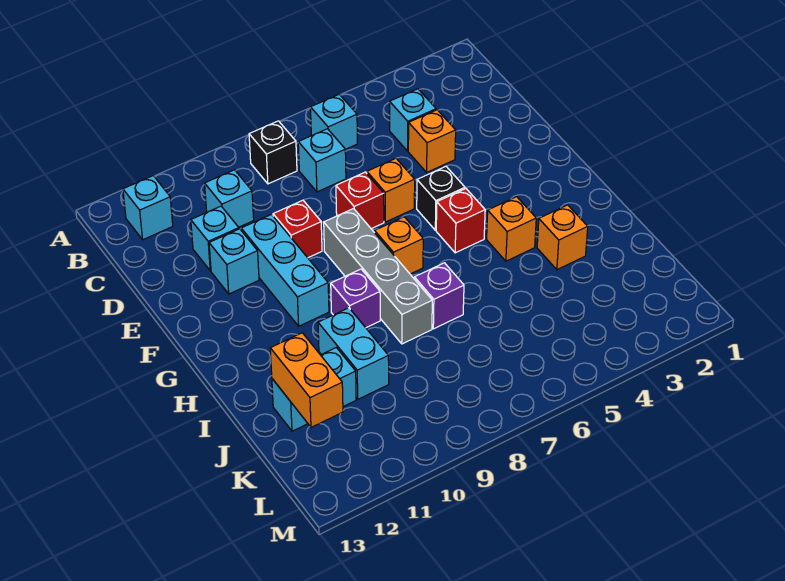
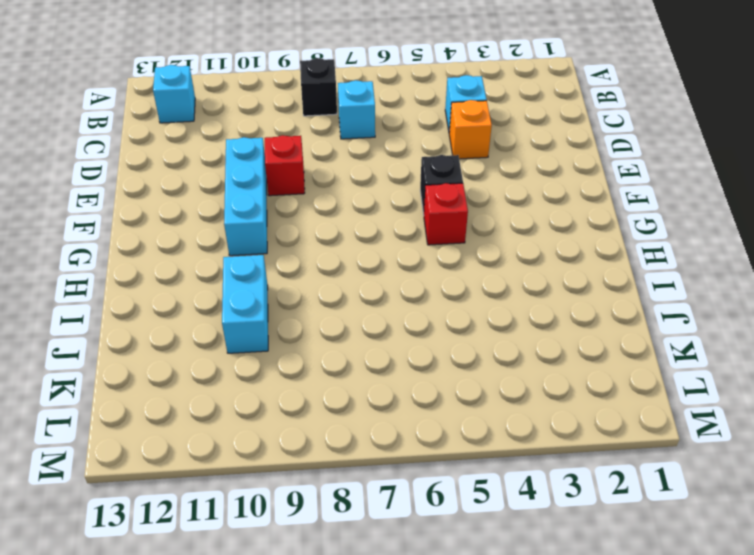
none -> cyan 1x1 brick [311,94,357,149]
none -> cyan 1x1 brick [205,170,254,227]
none -> cyan 1x1 brick [191,206,239,271]

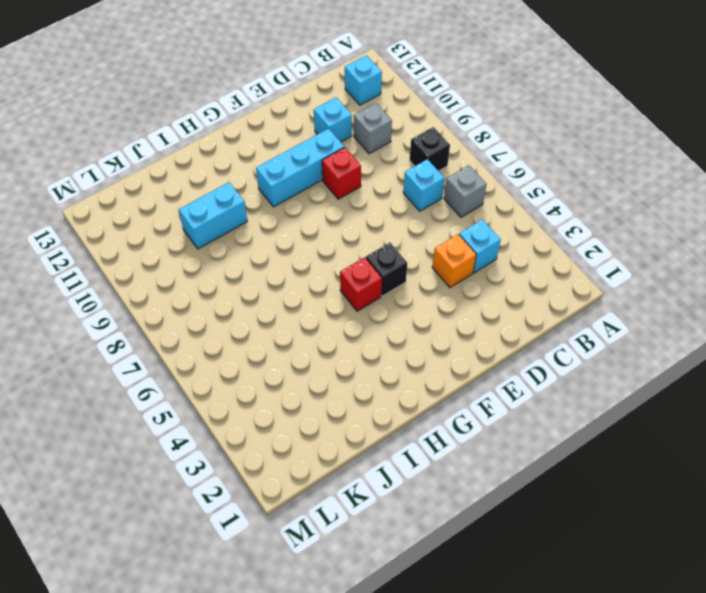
grey 1x1 brick [444,165,487,217] -> cyan 1x1 brick [311,94,357,149]
grey 1x1 brick [354,103,392,154] -> cyan 1x1 brick [205,170,254,227]
none -> orange 1x1 brick [367,158,415,222]
none -> red 1x1 brick [336,172,384,229]
none -> cyan 1x1 brick [209,229,259,294]

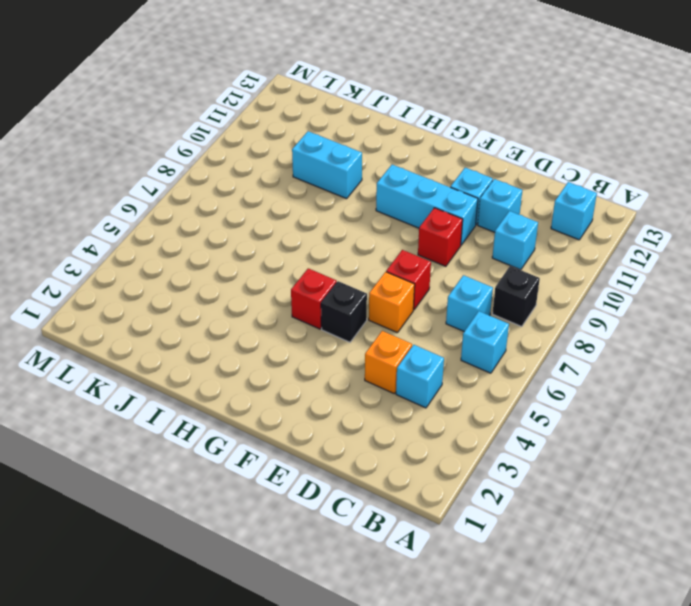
none -> grey 1x4 brick [324,209,432,344]
none -> orange 1x1 brick [375,217,423,274]
none -> orange 1x1 brick [487,197,536,261]

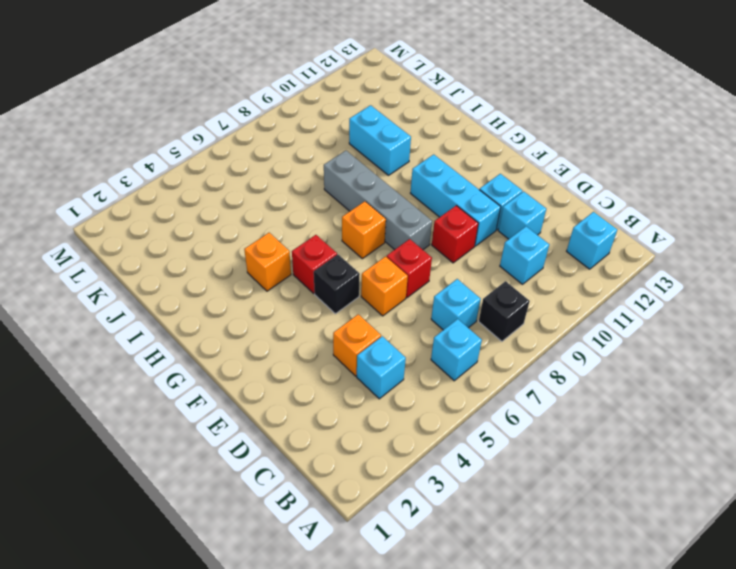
none -> purple 1x1 brick [331,269,380,328]
none -> orange 1x1 brick [537,205,588,270]
none -> purple 1x1 brick [414,263,464,329]

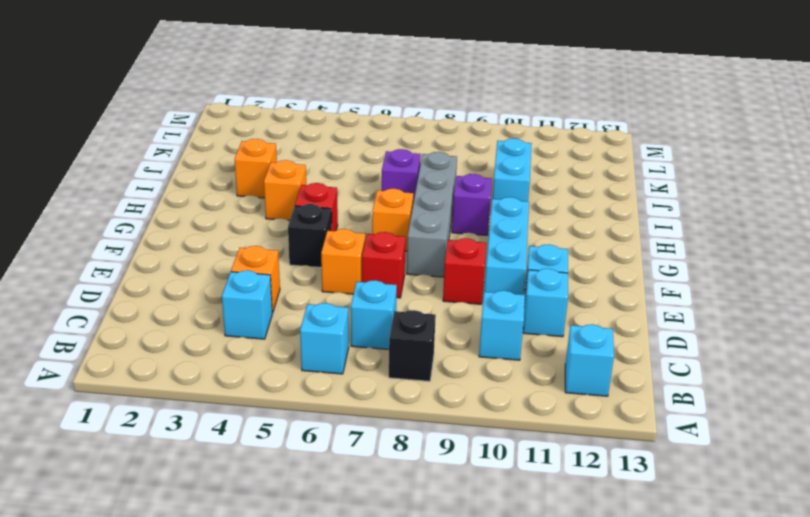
none -> cyan 1x2 brick [272,348,356,431]
none -> orange 1x2 brick [270,333,343,427]

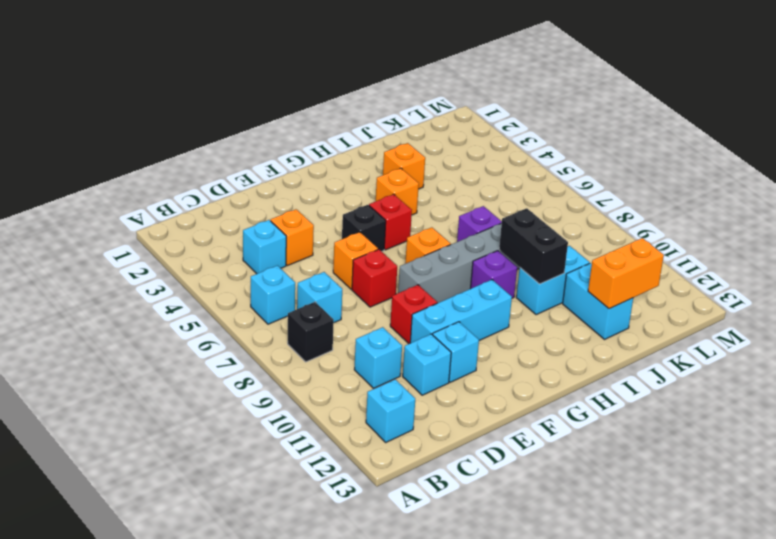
black 1x2 brick [499,208,568,284] -> none

